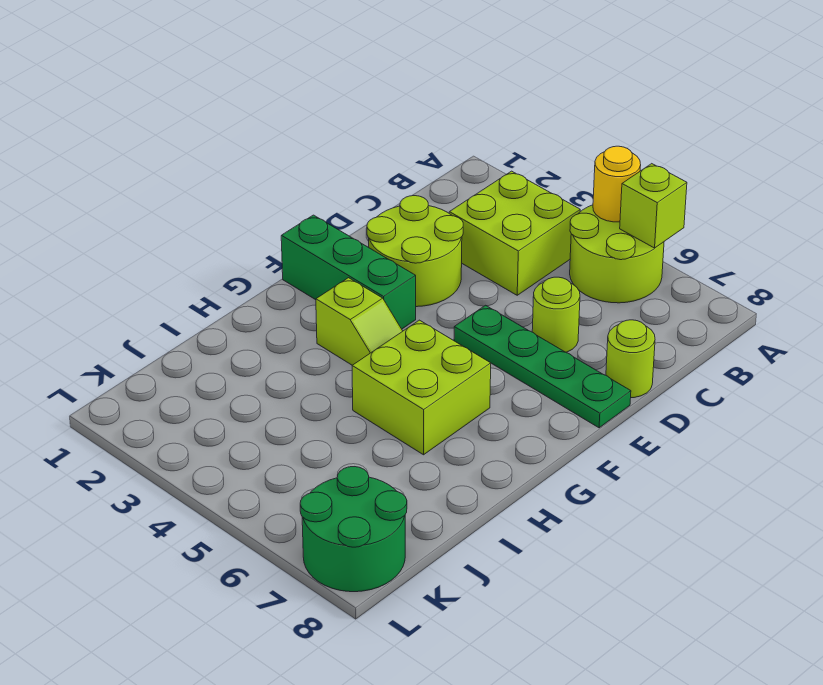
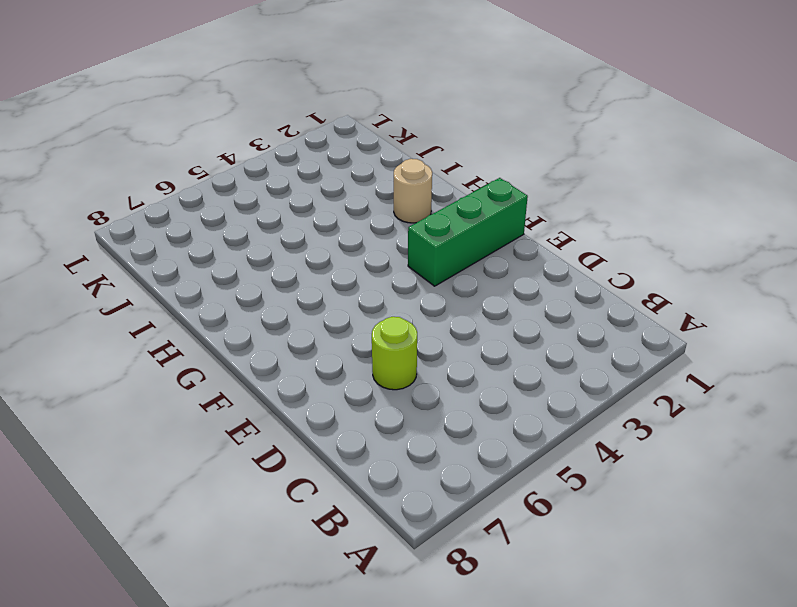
tan 1x1 round brick [394,159,432,223] -> none
none -> lime 2x2 round brick [570,205,664,303]
none -> lime 2x2 brick [449,171,580,295]
none -> lime 2x2 round brick [367,196,463,307]

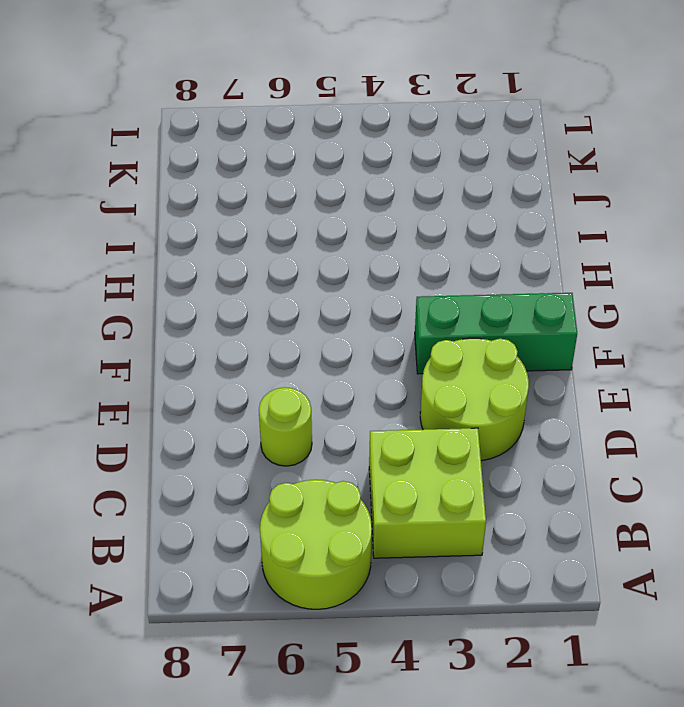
none -> lime 1x1 round brick [606,320,655,398]
none -> green 1x4 plate [454,305,631,428]
none -> lime 1x2 slope [316,278,403,365]

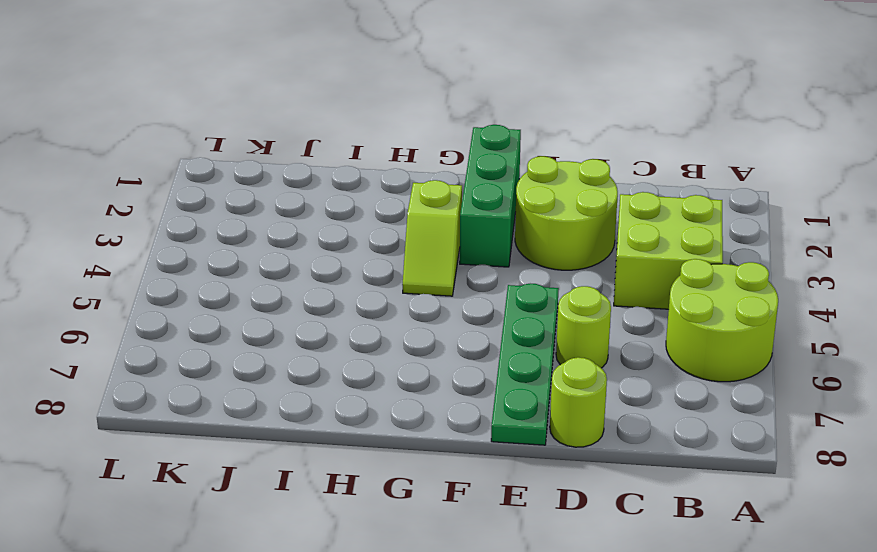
none -> lime 2x2 brick [352,320,491,455]
none -> green 2x2 round brick [300,467,407,592]
none -> yellow 1x1 round brick [593,146,641,222]

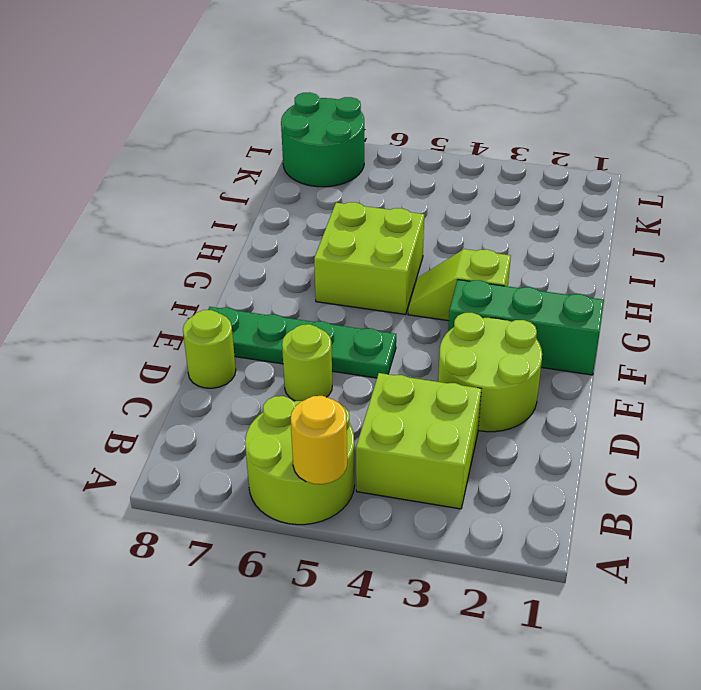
none -> lime 1x1 brick [620,164,687,248]

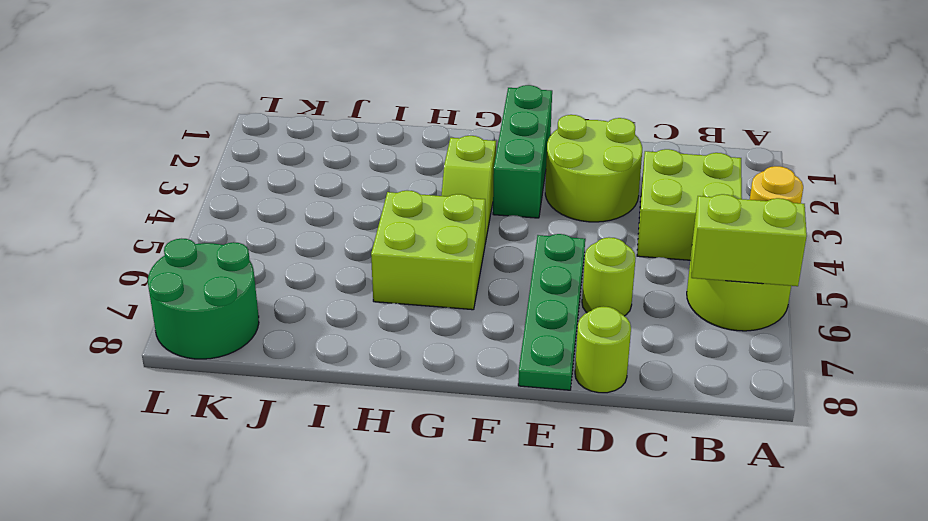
lime 1x2 brick [691,194,807,286] -> lime 1x1 brick [620,164,687,248]

